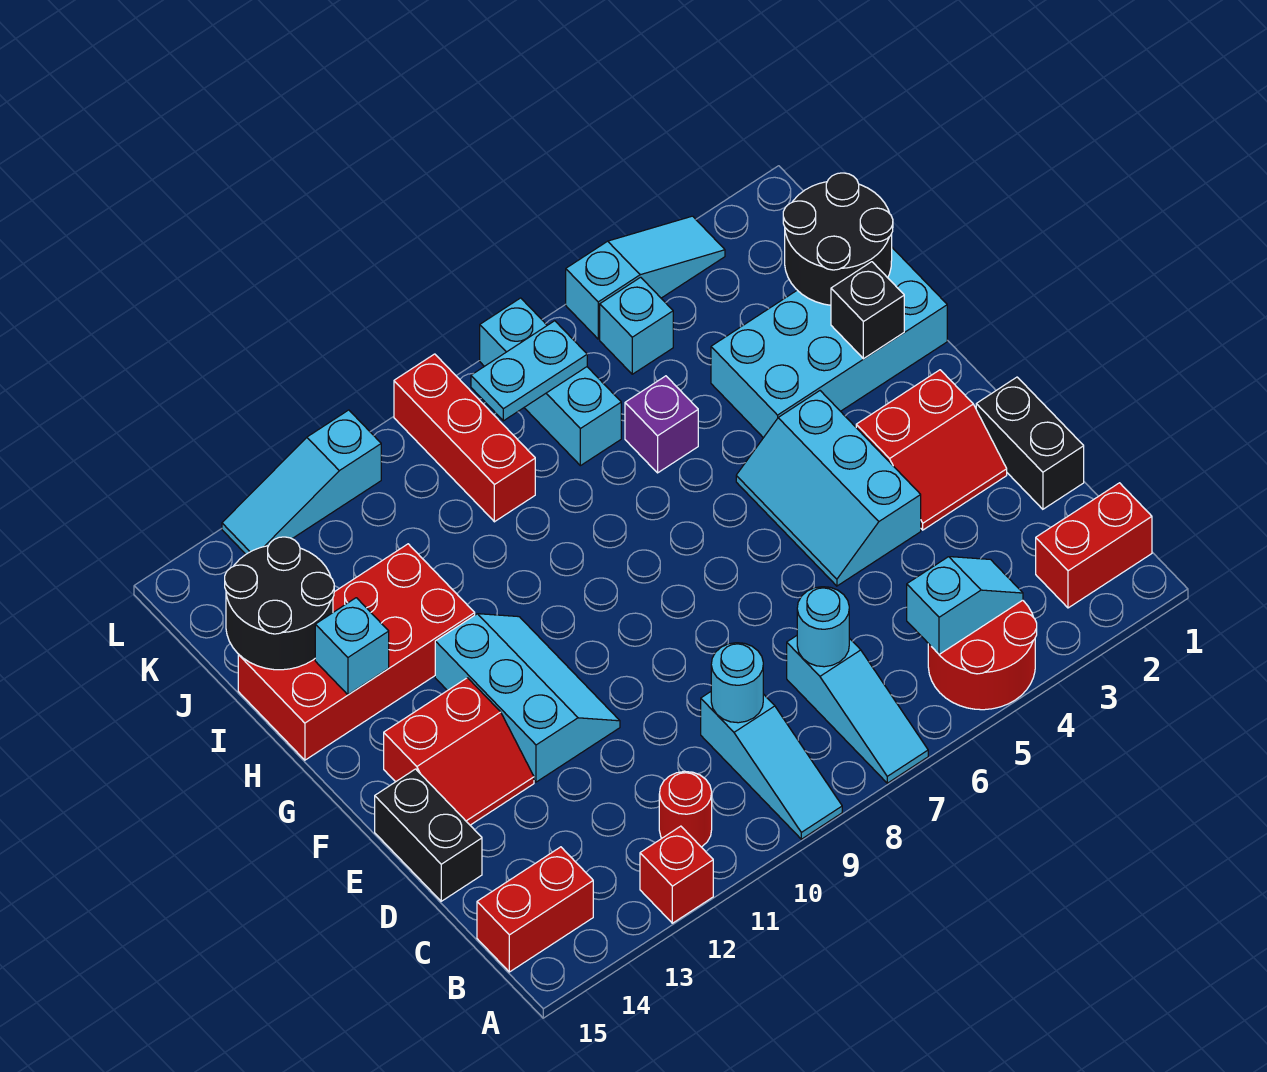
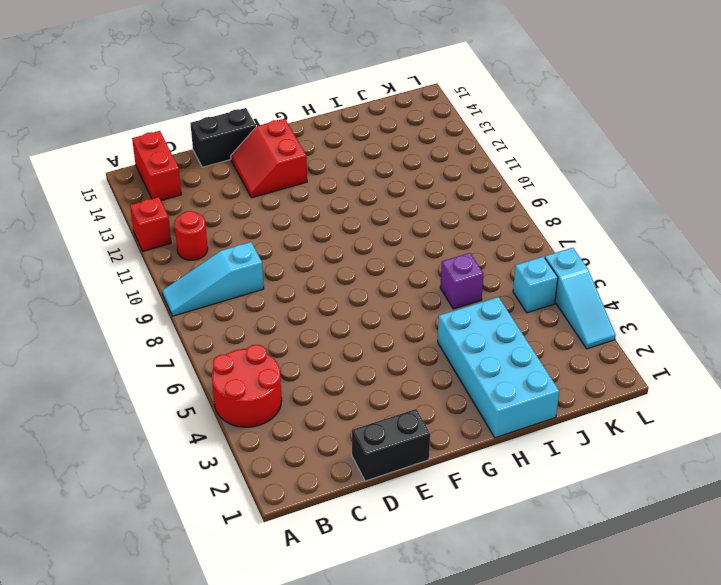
none -> cyan 1x3 slope [787,636,928,783]
none -> red 1x2 brick [1036,483,1152,608]
none -> red 2x2 slope [856,370,1007,530]

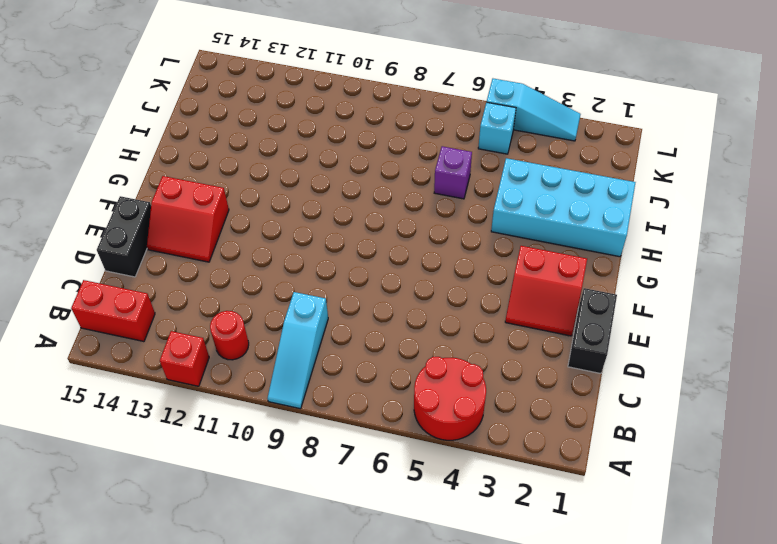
none -> cyan 1x3 slope [787,636,928,783]
none -> red 1x2 brick [1036,483,1152,608]
none -> cyan 2x3 slope [736,391,921,586]

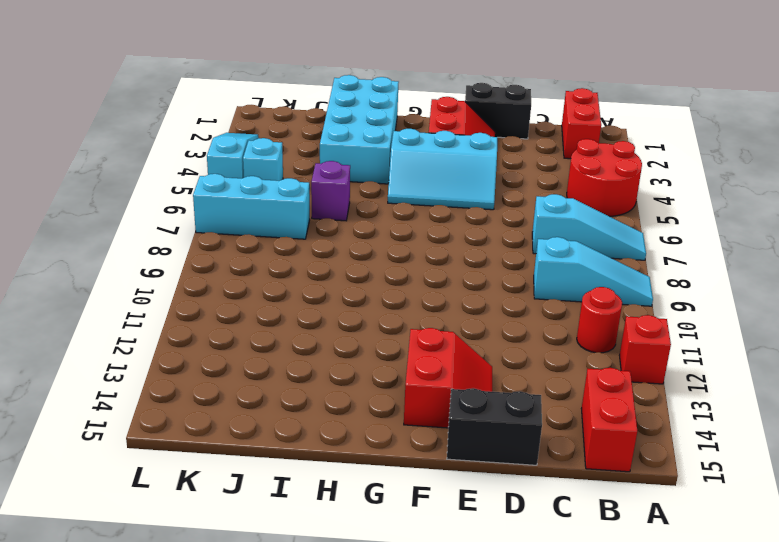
none -> cyan 2x3 slope [435,614,620,782]
none -> red 2x4 brick [238,544,475,760]
none -> red 1x3 brick [394,354,535,522]

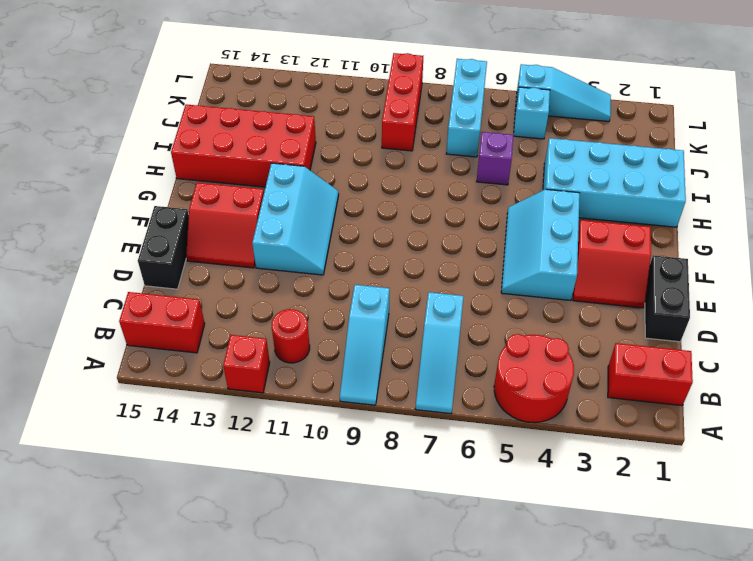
none -> cyan 1x3 slope [222,410,381,554]
none -> cyan 1x2 slope [907,557,1023,654]
none -> cyan 1x1 round brick [797,587,849,667]

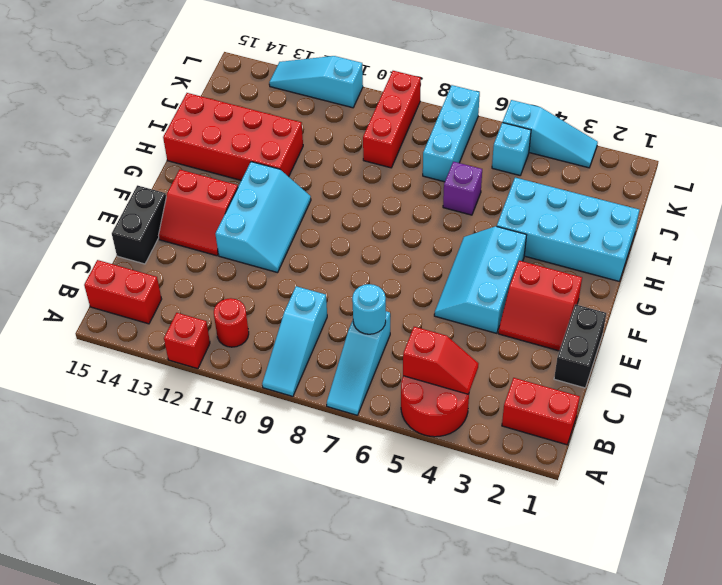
red 1x2 slope [403,327,479,394] -> cyan 1x2 slope [907,557,1023,654]
none -> cyan 1x1 round brick [711,643,763,723]
none -> black 1x1 brick [831,262,904,359]
none -> cyan 1x1 brick [315,598,389,695]

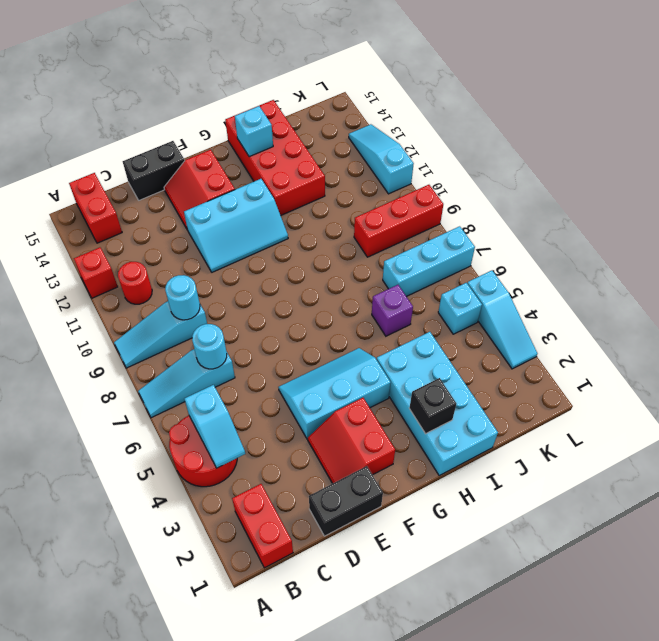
none -> black 2x2 round brick [783,173,893,305]
none -> black 2x2 round brick [225,537,334,670]
none -> cyan 1x2 plate [471,321,587,421]

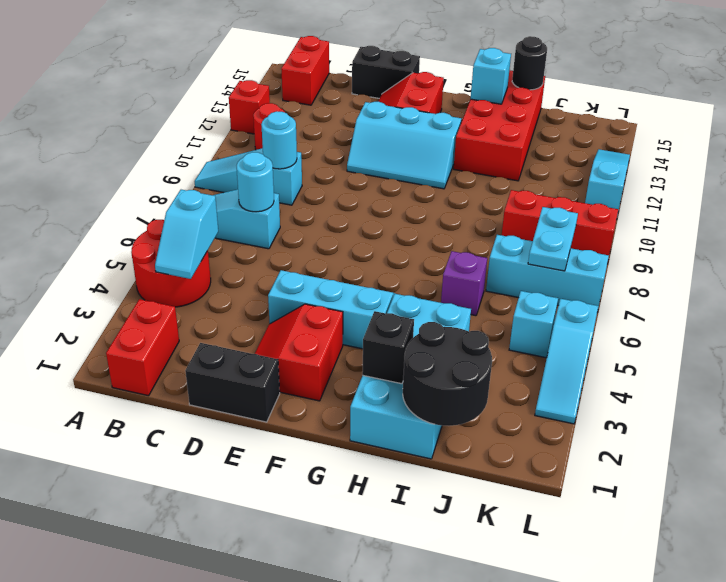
black 1x1 round brick [512,36,547,90] -> black 2x2 round brick [225,537,334,670]

